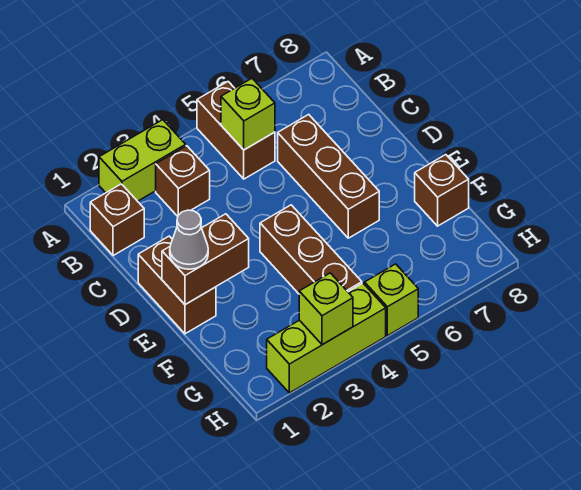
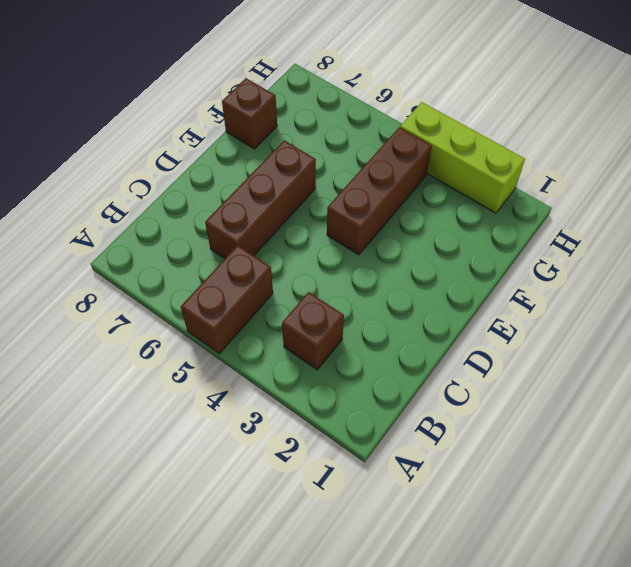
none -> lime 1x2 brick [99,120,186,201]
none -> brown 1x1 brick [90,184,144,256]
none -> brown 1x2 brick [138,236,216,334]

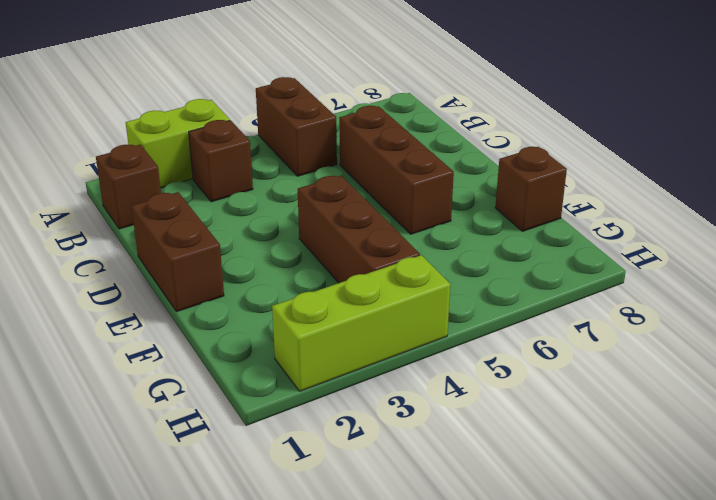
none -> lime 1x1 brick [365,264,418,336]
none -> lime 1x1 brick [221,78,275,150]
none -> brown 1x2 brick [162,214,249,305]

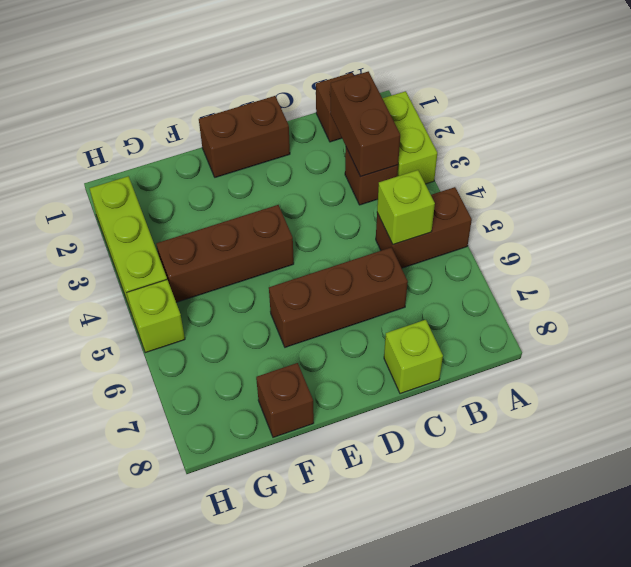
brown 1x2 brick [331,71,400,177] -> brown 1x2 brick moved to [162,214,249,305]
lime 1x1 brick [384,320,443,394] -> lime 1x1 brick moved to [299,273,353,345]
none -> grey 1x1 cone [170,210,208,269]

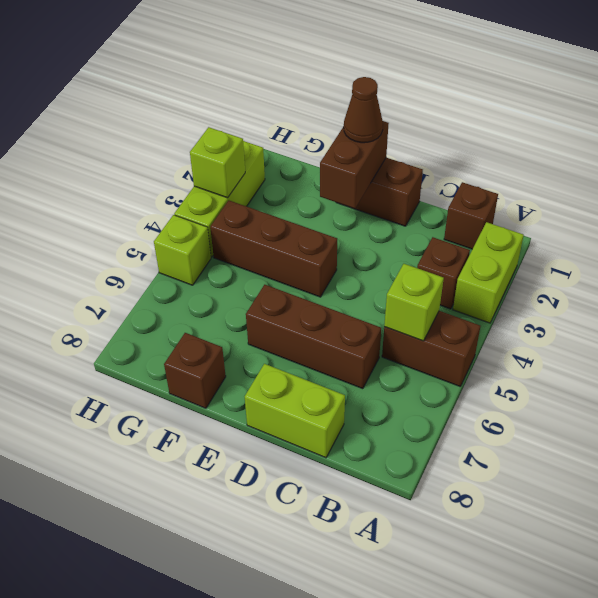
lime 1x2 brick [245,364,345,458] -> none
brown 1x1 cone [344,77,383,143] -> grey 1x1 cone [170,210,208,269]

